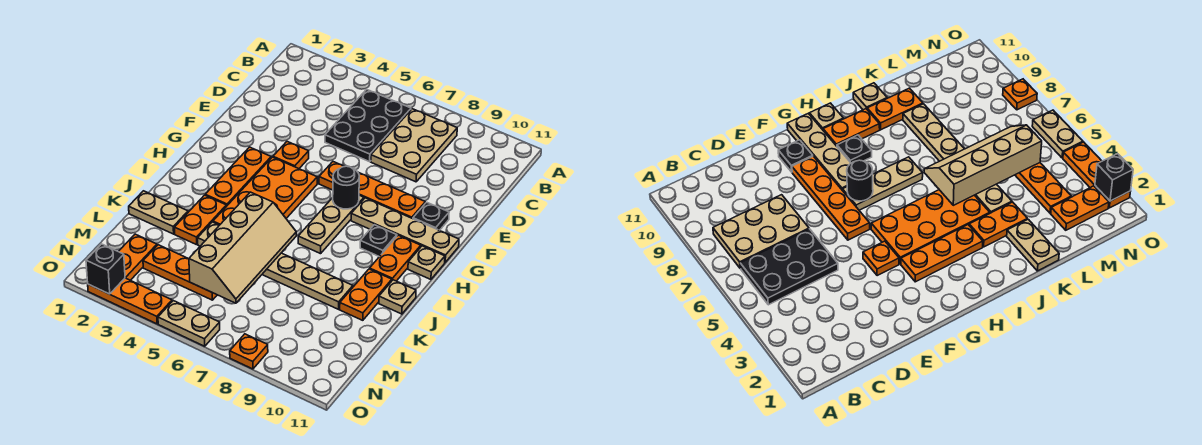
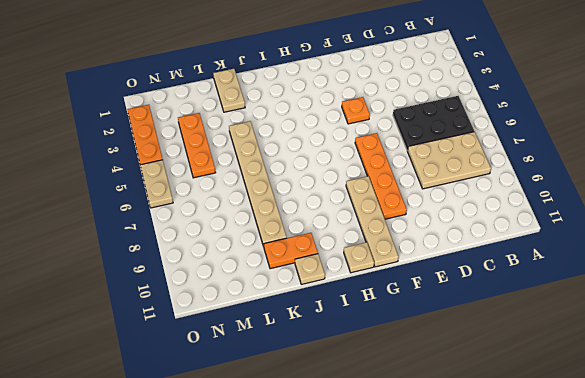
none -> black 1x1 plate [413,202,449,230]
none -> orange 1x3 plate [205,147,271,206]
none -> orange 2x4 plate [213,157,317,225]

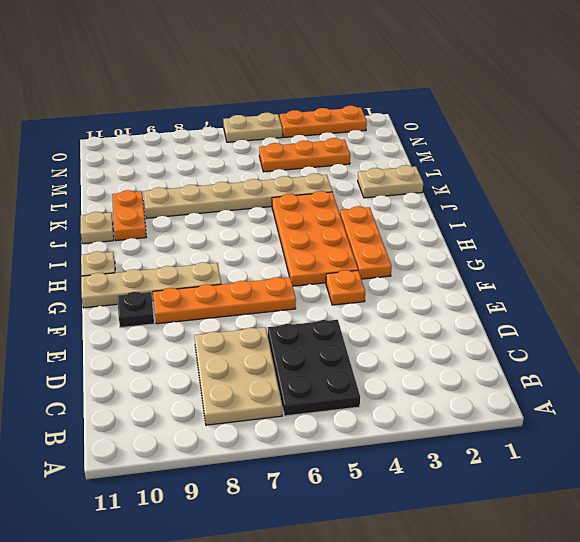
none -> tan 1x3 plate [298,195,364,254]
none -> black 1x1 plate [360,225,397,257]
none -> orange 1x2 plate [370,235,421,281]

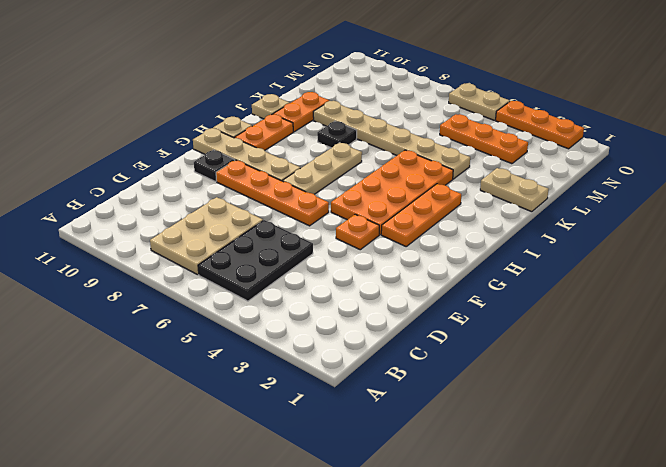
black 1x1 plate [317,121,357,148] -> black 1x1 plate moved to [360,225,397,257]
none -> orange 1x2 plate [174,195,226,245]
none -> orange 1x2 plate [118,234,157,280]
none -> orange 1x1 plate [230,334,268,369]

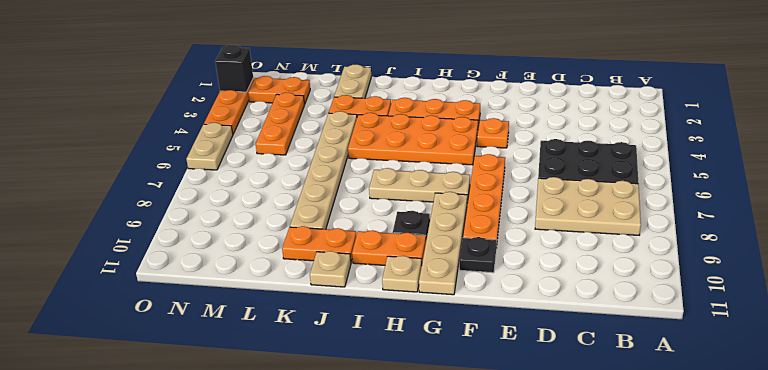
none -> orange 1x1 plate [230,334,268,369]
none -> black 1x1 round brick [333,166,359,209]
none -> tan 2x4 slope [189,192,296,303]

